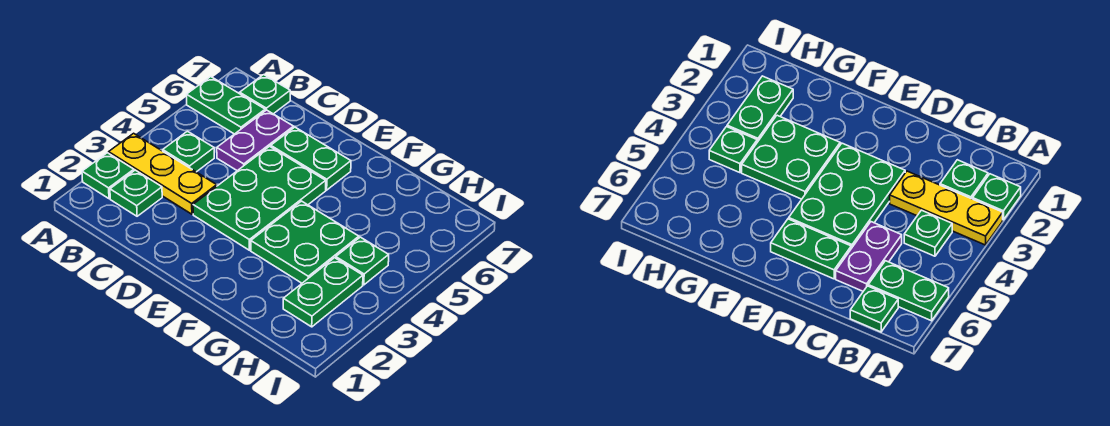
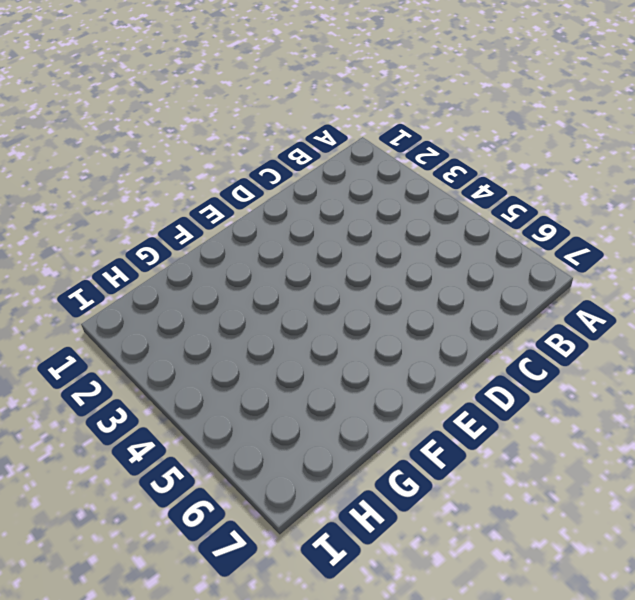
none -> green 1x1 plate [82,153,134,199]
none -> yellow 1x3 plate [109,133,217,214]
none -> green 1x2 plate [187,77,265,134]

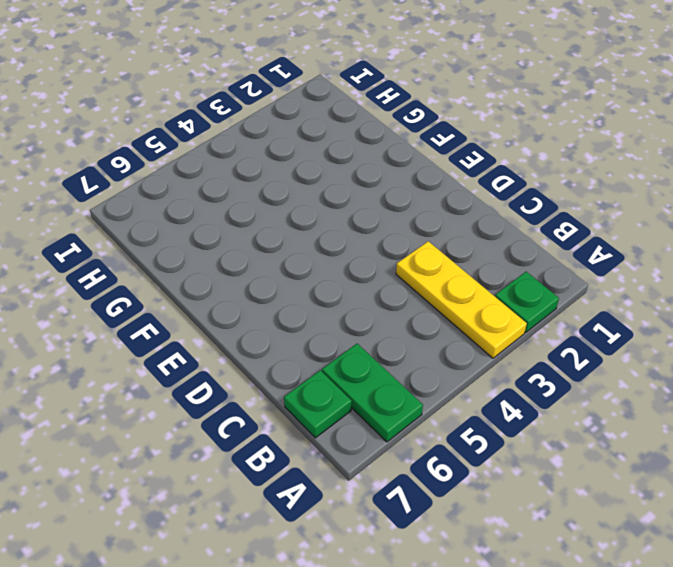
none -> green 1x1 plate [110,170,162,216]
none -> green 1x1 plate [163,131,214,172]
none -> purple 1x2 plate [217,110,294,171]

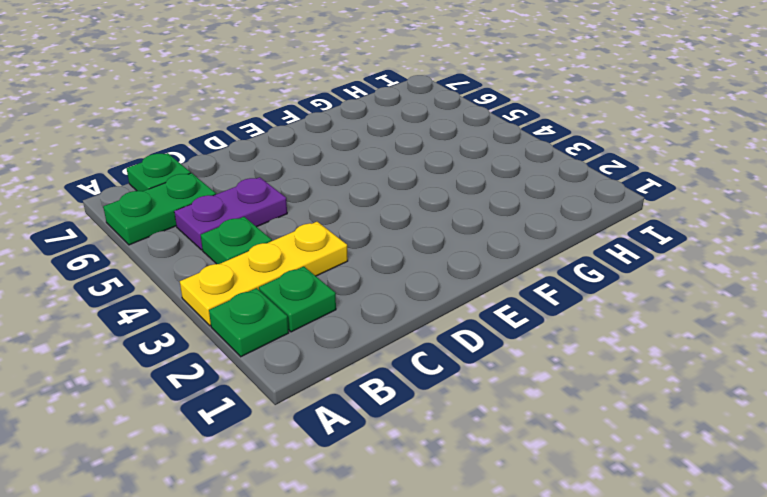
purple 1x2 plate [174,177,287,250] -> purple 1x2 plate turned to [217,110,294,171]
none -> green 2x3 plate [193,146,326,250]
none -> green 1x2 plate [271,127,351,190]
none -> green 2x2 plate [251,201,359,283]

